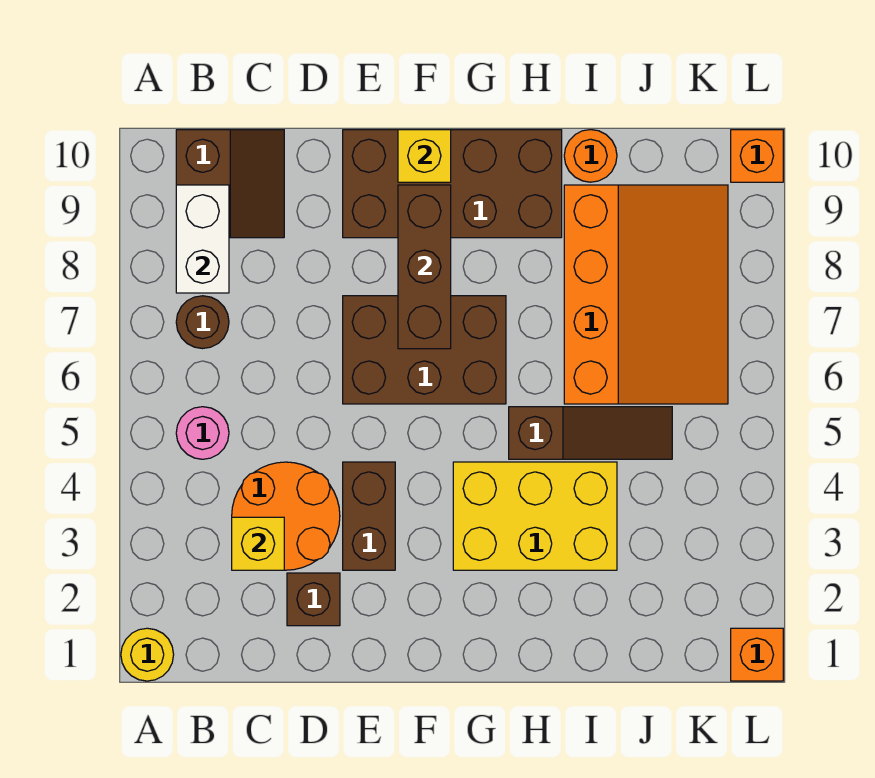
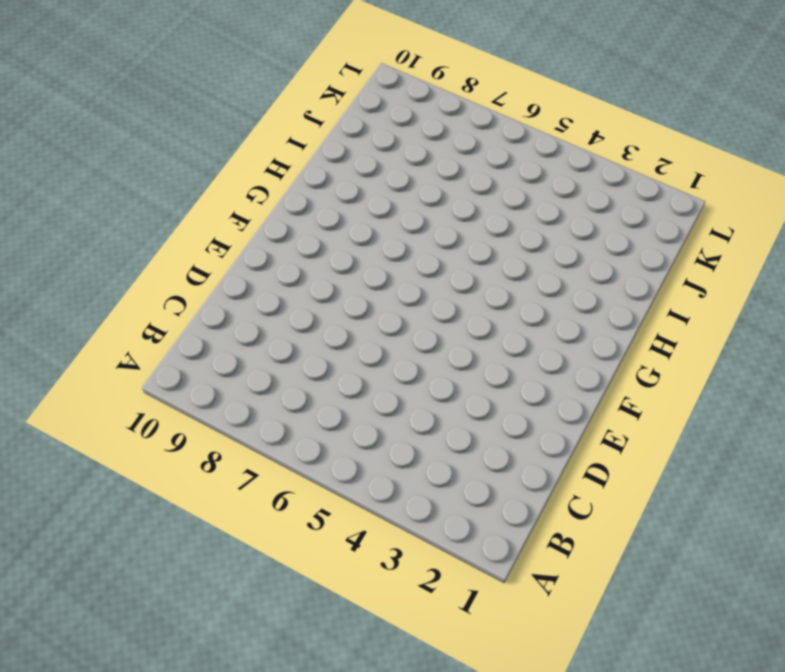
none -> yellow 1x1 round brick [121,628,174,681]
none -> pink 1x1 round brick [176,407,229,459]
none -> brown 1x1 round brick [176,296,229,349]

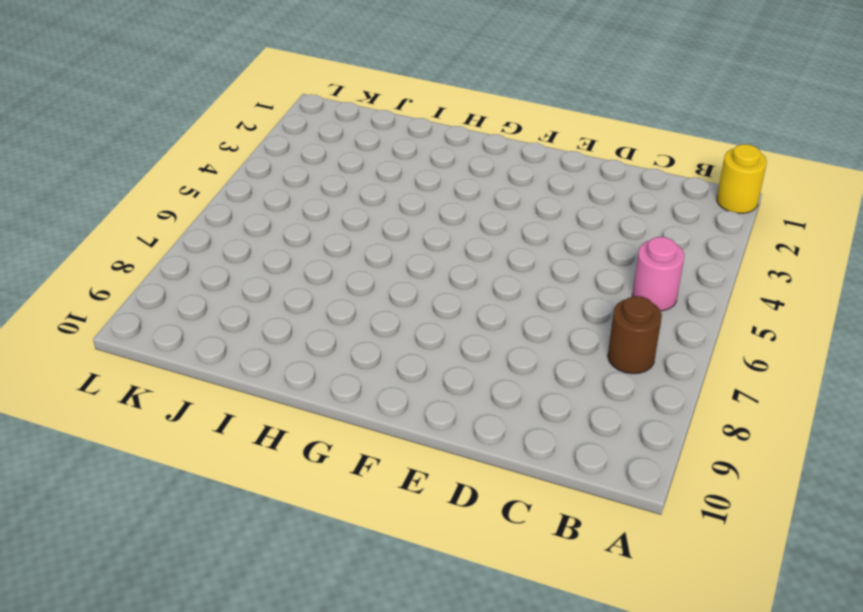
none -> brown 2x2 slope [176,130,284,238]
none -> orange 2x2 round brick [232,462,340,570]
none -> brown 1x1 brick [287,573,340,626]

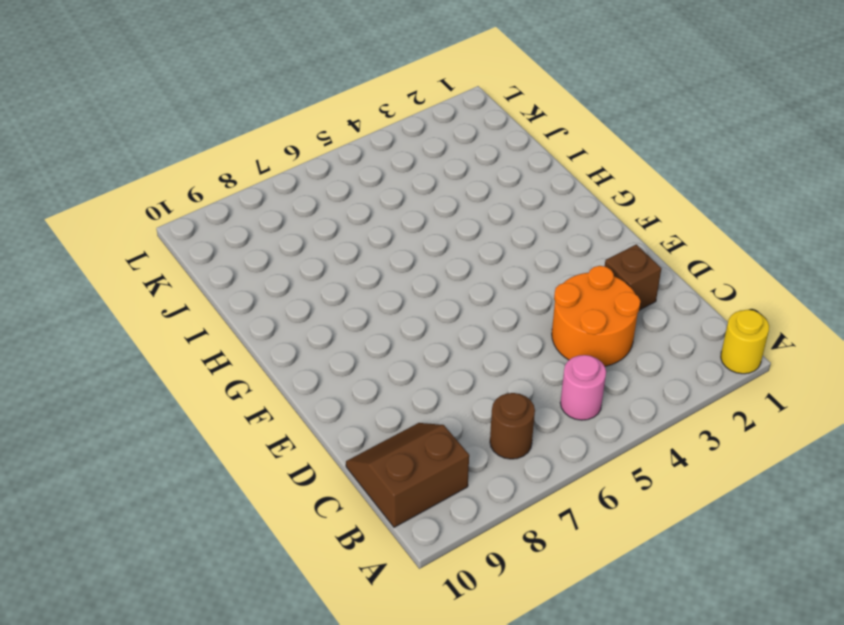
none -> brown 1x2 brick [343,462,395,570]
none -> brown 2x3 brick [343,296,506,404]
none -> brown 2x4 brick [343,130,562,238]

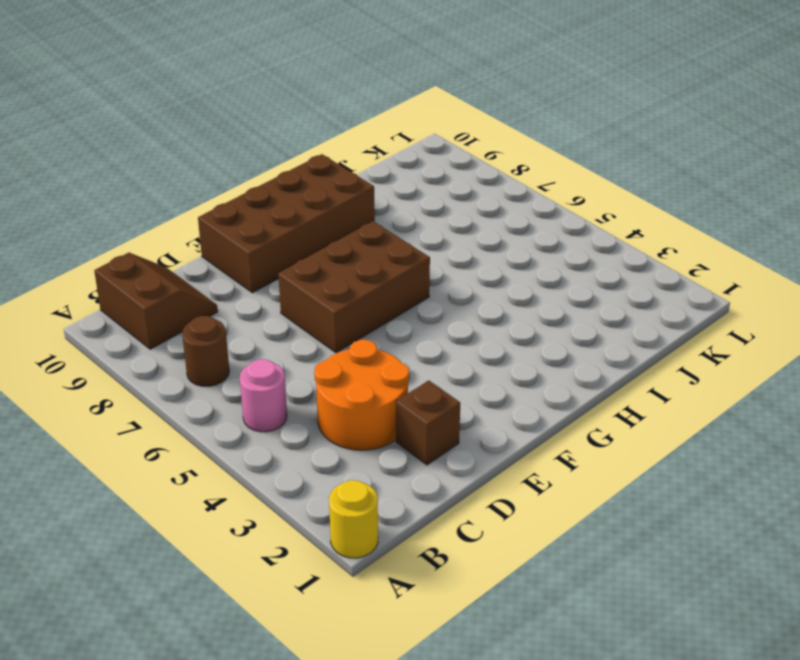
none -> brown 1x2 brick [343,462,395,570]
none -> yellow 2x3 brick [453,462,617,570]
none -> brown 1x3 slope [509,407,672,459]

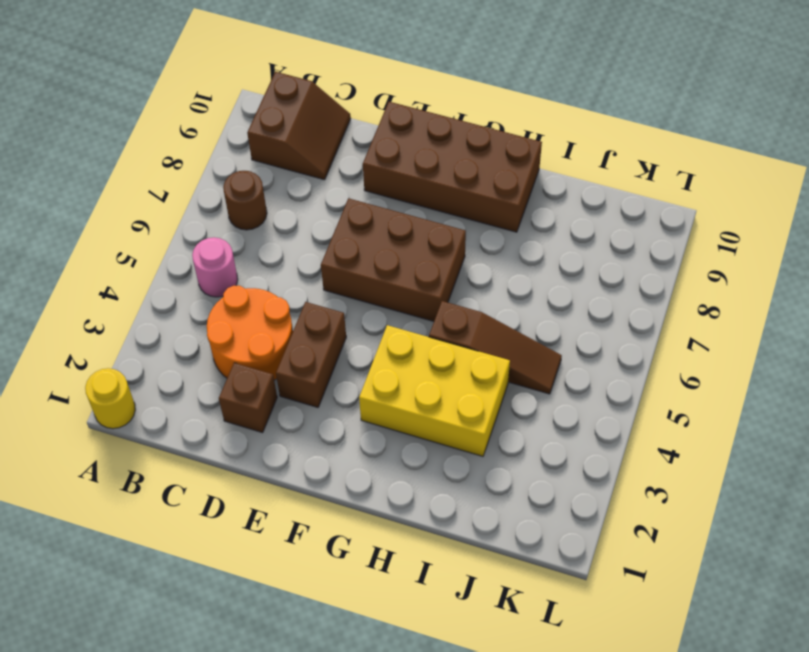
none -> orange 3x4 slope [564,185,728,404]
none -> orange 1x1 round brick [564,130,617,182]
none -> orange 1x1 brick [731,628,783,681]

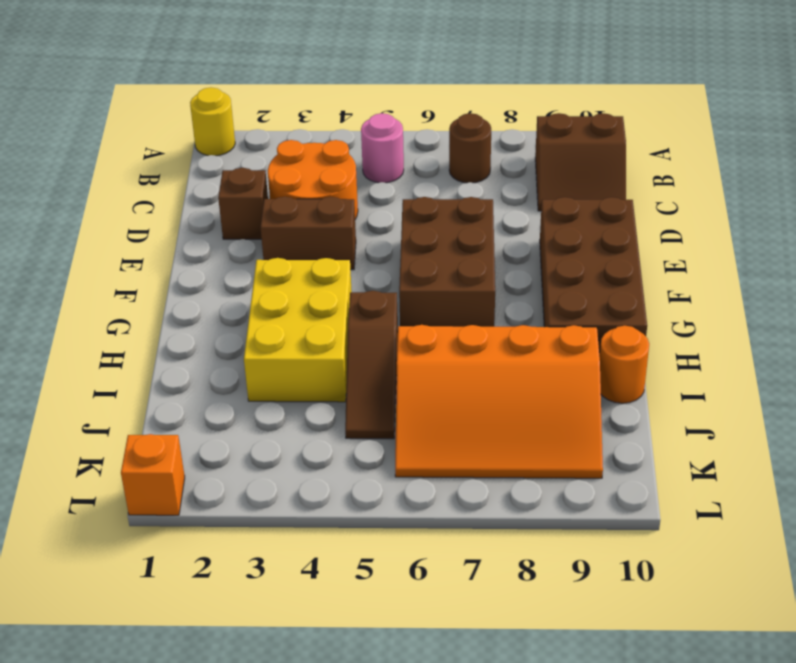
none -> orange 1x1 brick [731,130,783,182]
none -> white 1x2 brick [176,185,229,293]
none -> yellow 1x1 brick [232,517,284,570]

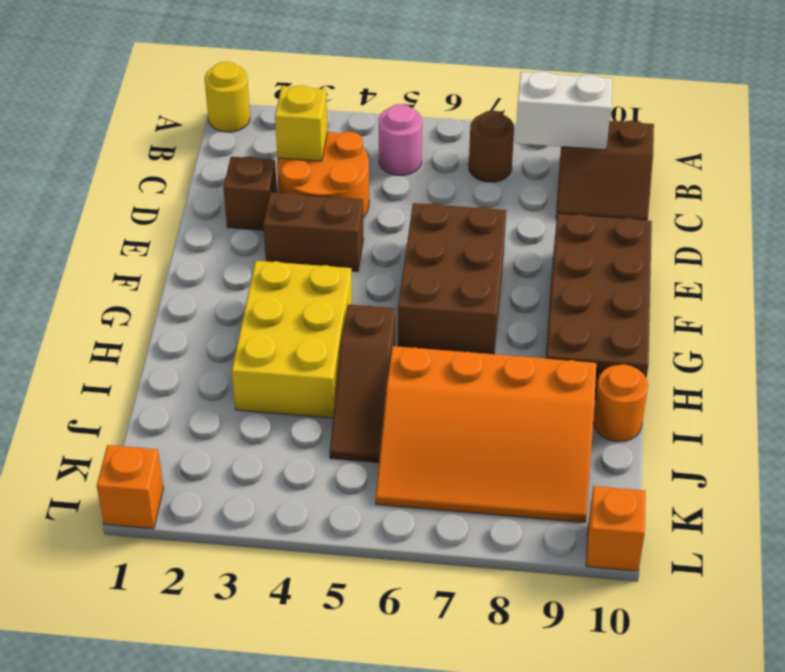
none -> brown 1x3 brick [398,185,451,349]
none -> yellow 1x1 brick [398,130,451,182]

